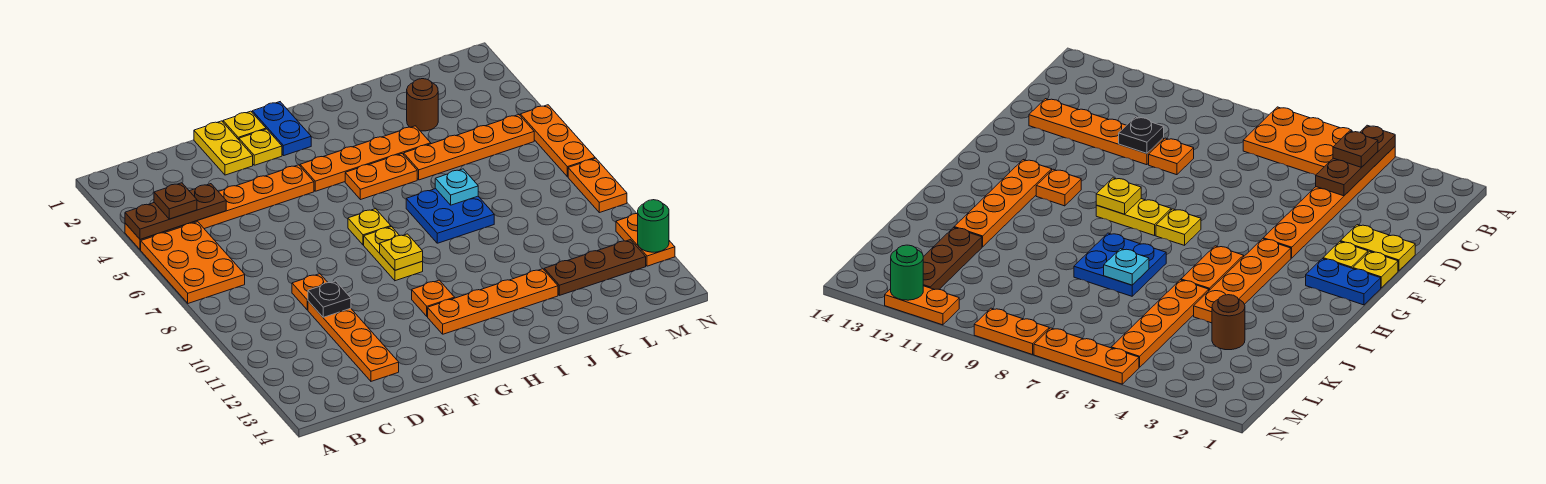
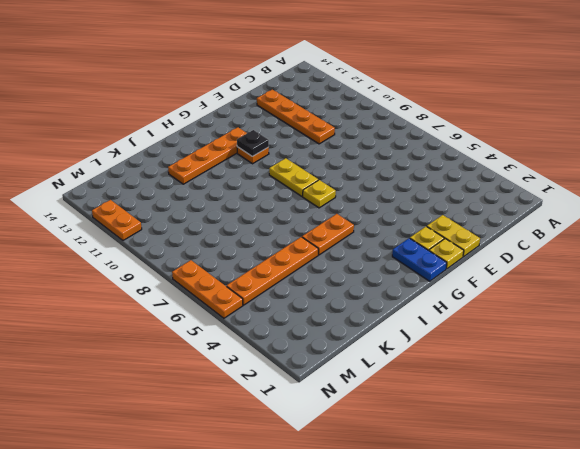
black 1x1 plate [237,130,269,156] -> black 1x1 plate moved to [308,281,351,317]
none -> orange 1x6 plate [125,165,314,250]
none -> orange 2x3 plate [141,222,245,303]
none -> orange 1x1 plate [292,274,328,310]

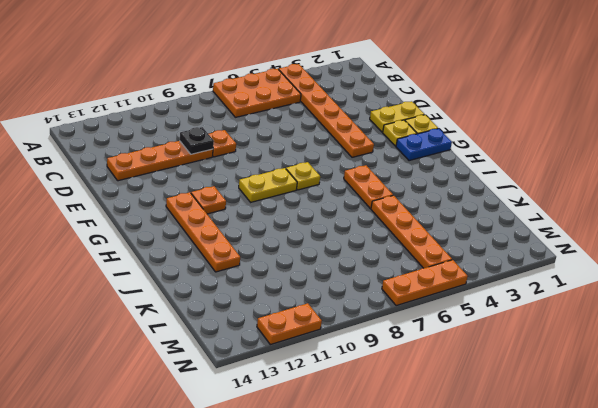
none -> orange 1x4 plate [300,126,431,191]
none -> blue 2x2 plate [406,189,494,243]
none -> brown 1x1 round brick [407,79,438,131]

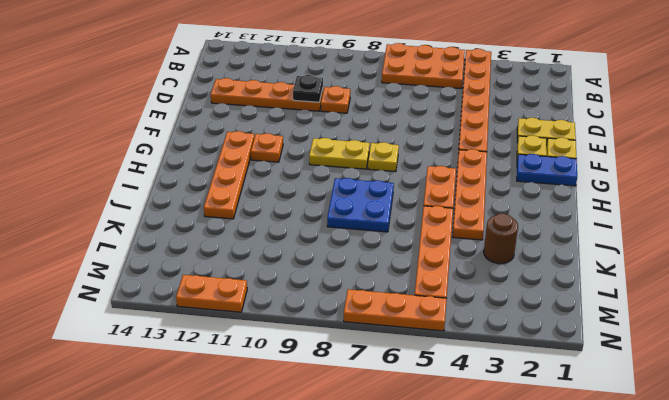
none -> brown 1x3 plate [544,240,646,295]
none -> orange 1x2 plate [568,158,627,213]
none -> brown 1x3 plate [125,184,226,239]

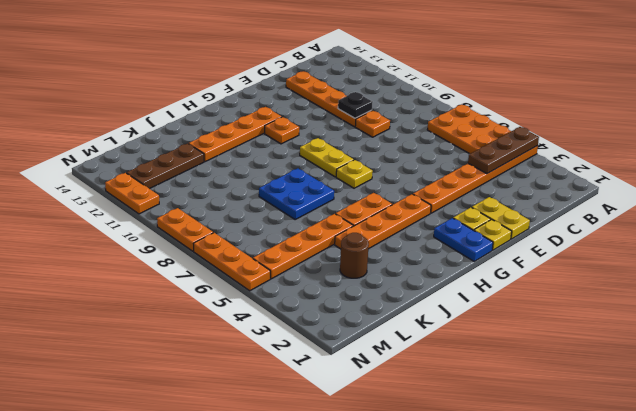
none -> yellow 1x1 plate [380,234,423,270]
none -> cyan 1x1 plate [435,169,478,205]
none -> green 1x1 round brick [638,200,669,252]

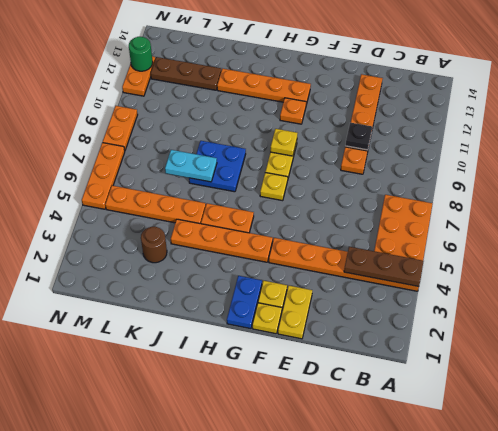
cyan 1x2 plate [165,150,217,182] -> cyan 1x1 plate [435,169,478,205]
none -> brown 1x1 plate [154,183,197,219]

